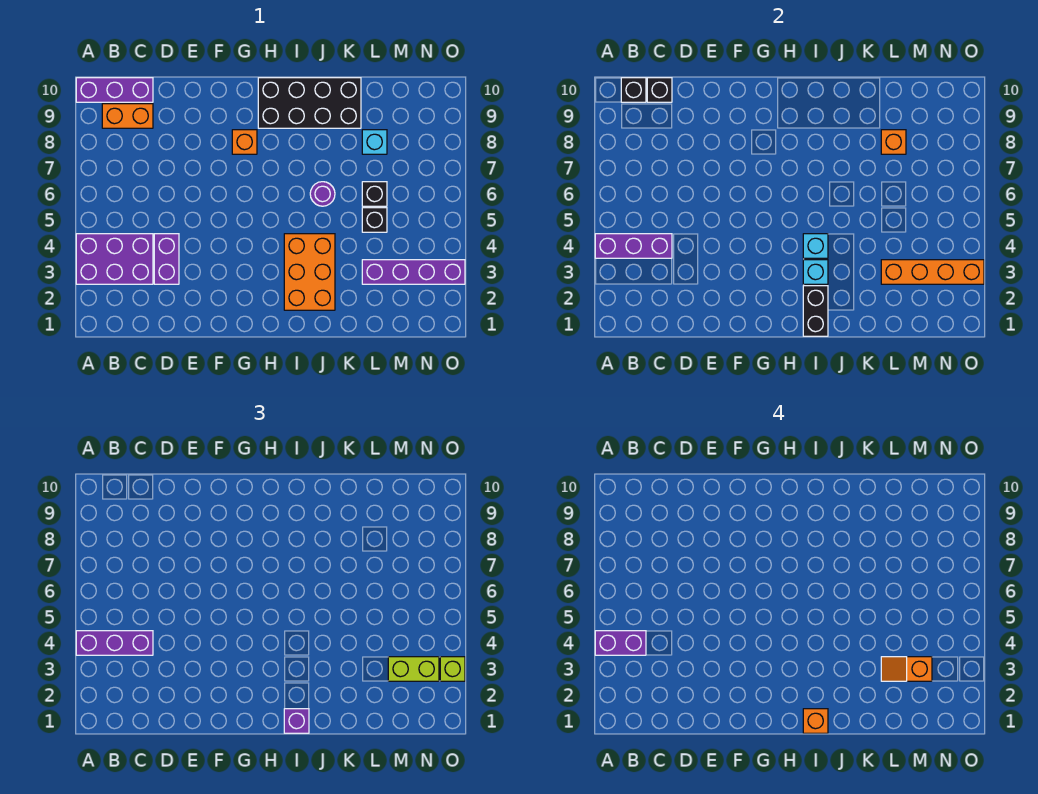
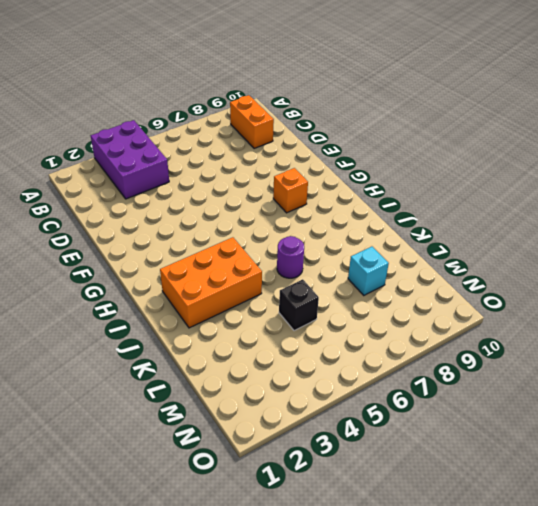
none -> purple 1x3 brick [76,78,153,102]
none -> purple 1x2 brick [154,234,179,284]
none -> black 2x4 brick [258,78,361,128]

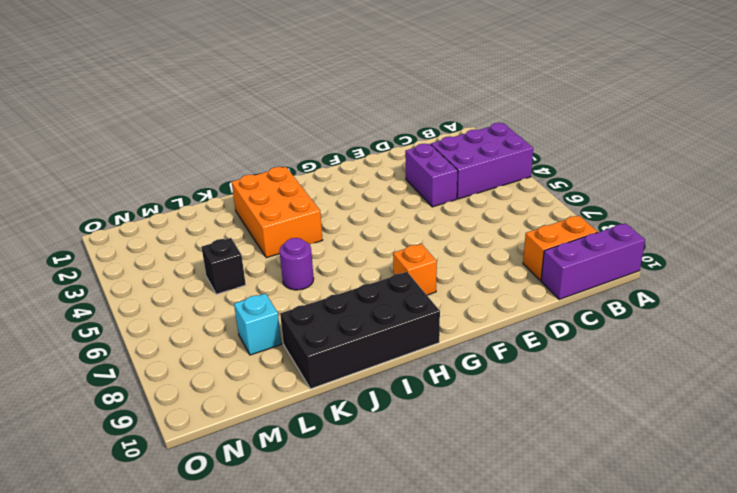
none -> purple 1x4 brick [362,260,465,284]
none -> black 1x1 brick [362,182,387,206]
none -> purple 1x3 brick [595,234,672,258]

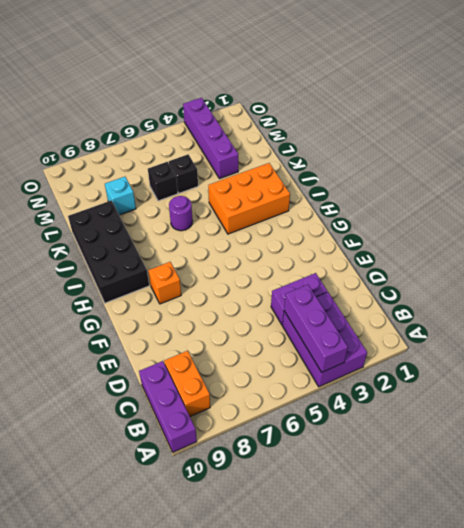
none -> black 1x1 brick [621,78,646,102]
none -> black 1x1 brick [647,78,672,102]
none -> black 1x2 brick [803,286,828,336]

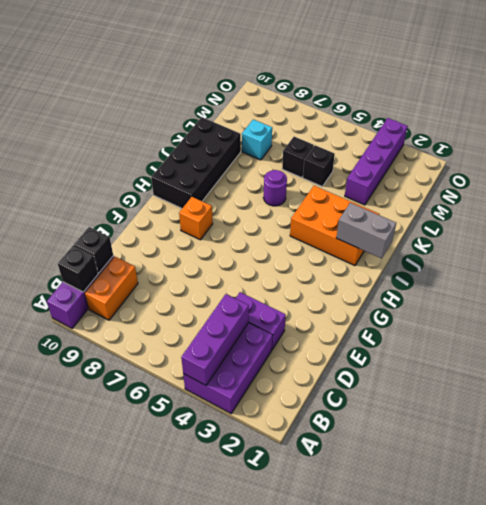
grey 1x2 brick [336,203,396,258] -> black 1x2 brick [803,286,828,336]
none -> cyan 1x1 brick [803,260,828,284]
none -> cyan 1x1 brick [803,234,828,258]
none -> orange 1x4 brick [881,260,984,284]

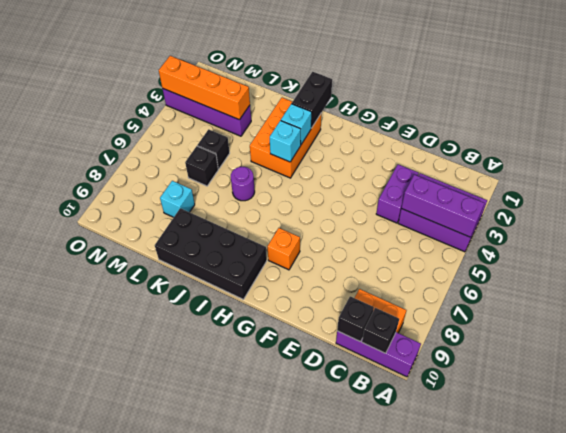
none -> orange 1x1 brick [881,130,906,154]
none -> purple 1x3 brick [76,631,153,655]
none -> purple 1x1 brick [284,709,309,733]

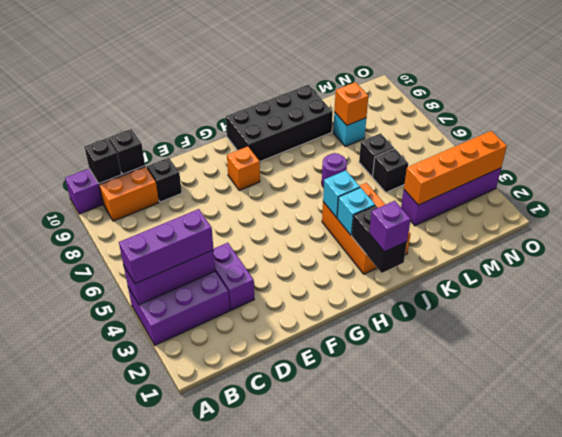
black 1x1 brick [147,158,182,202] -> none
none -> lime 1x2 brick [388,657,439,681]
none -> lime 1x1 brick [440,657,465,681]
none -> purple 1x2 brick [595,631,646,655]

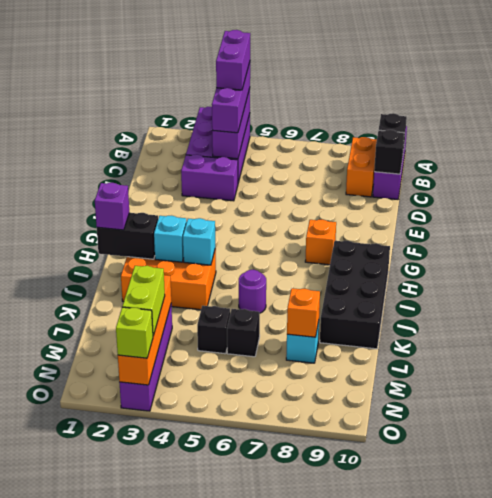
none -> orange 1x1 brick [803,709,828,733]
none -> orange 1x2 slope [881,657,932,681]

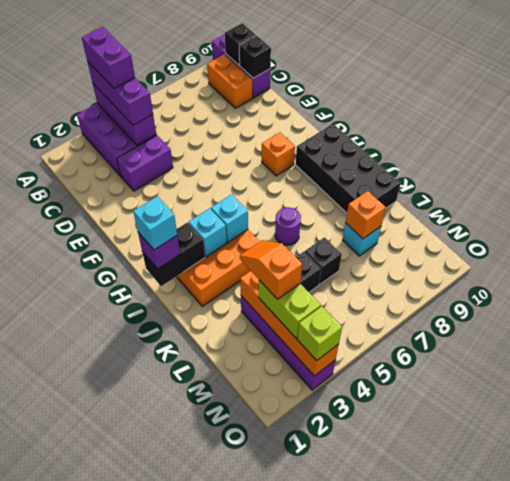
cyan 1x1 brick [133,196,177,250] -> orange 1x1 brick [803,709,828,733]

